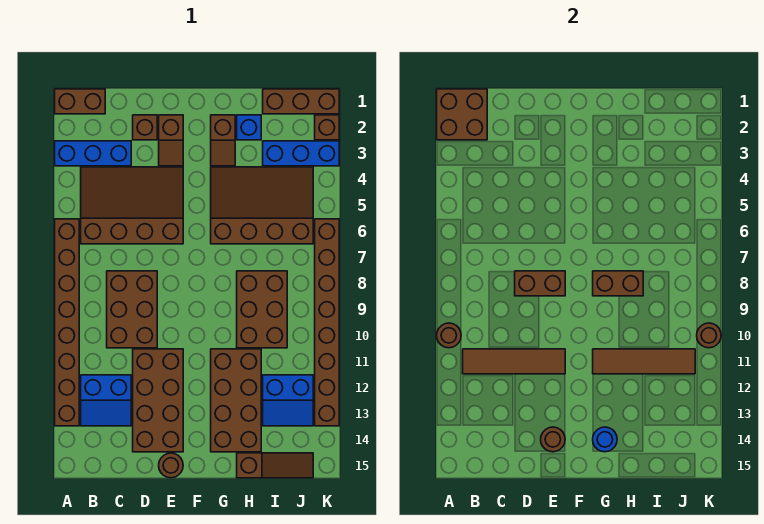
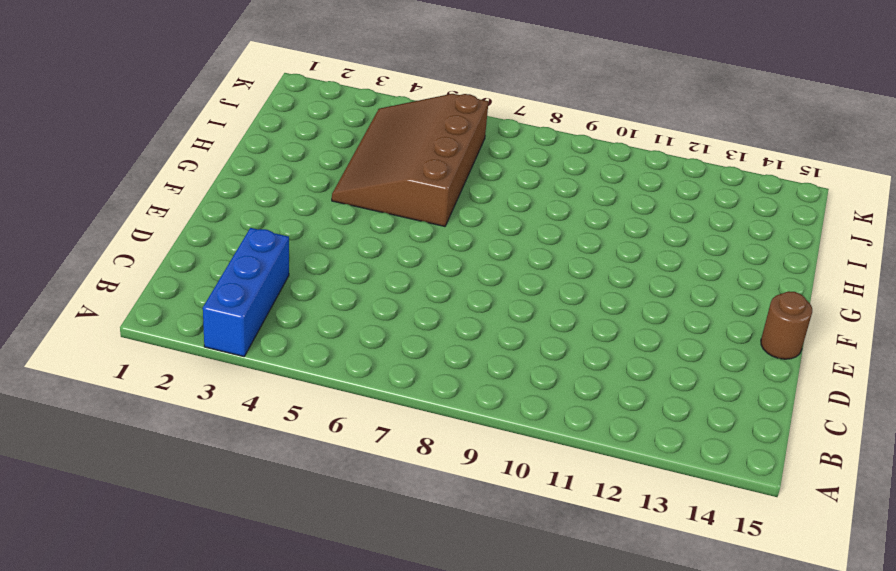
none -> brown 1x2 brick [55,89,105,114]
none -> brown 1x8 brick [55,219,79,426]
none -> brown 3x4 slope [81,167,183,244]
none -> blue 2x2 slope [81,375,131,426]

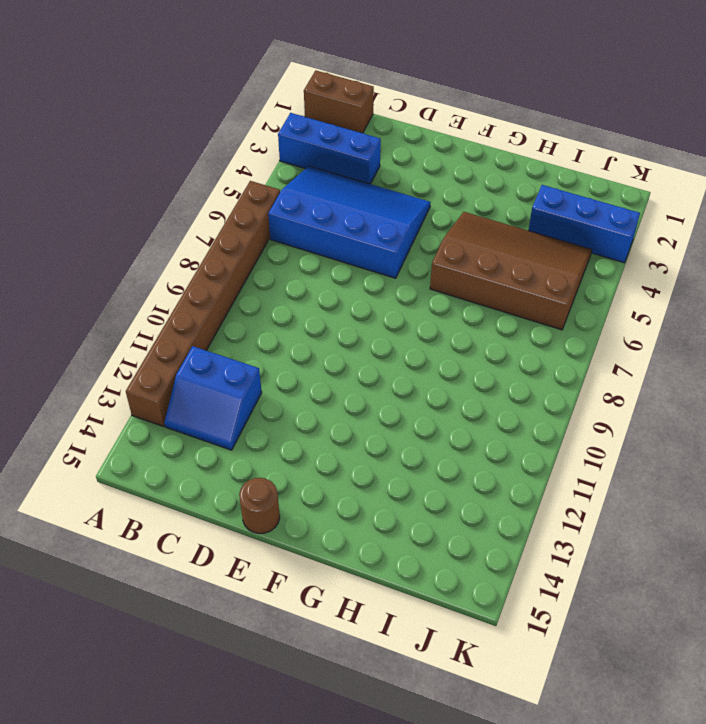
blue 3x4 slope [268,166,431,278] -> brown 3x4 slope [81,167,183,244]
none -> brown 2x3 brick [107,271,157,348]
none -> brown 1x1 brick [133,115,157,140]
none -> brown 2x4 brick [133,349,183,452]
none -> brown 1x2 slope [159,115,183,166]

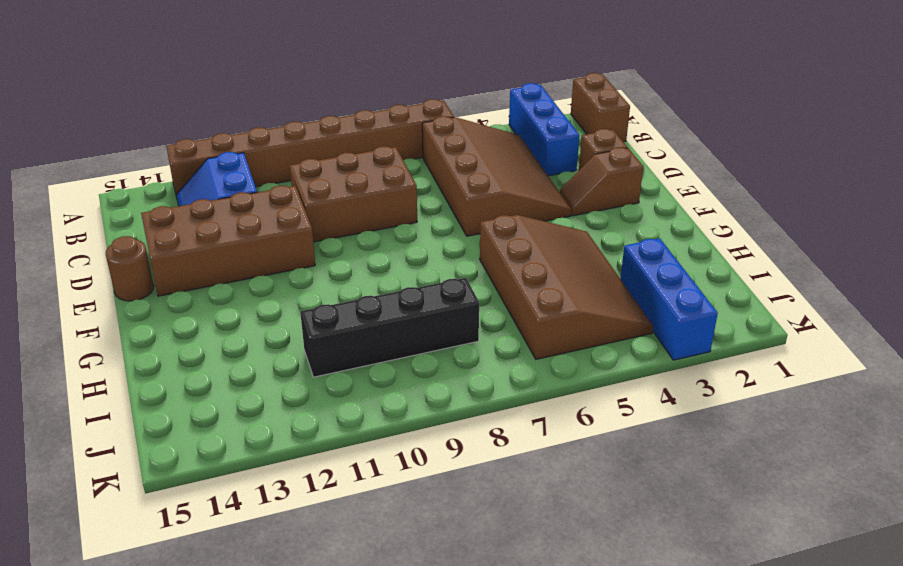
black 1x4 brick [300,278,479,377] -> brown 2x3 brick [237,271,287,348]
none -> brown 1x2 slope [211,115,235,166]
none -> brown 2x4 brick [211,349,261,452]
none -> blue 1x1 brick [237,115,261,140]
none -> brown 1x3 slope [237,453,313,478]

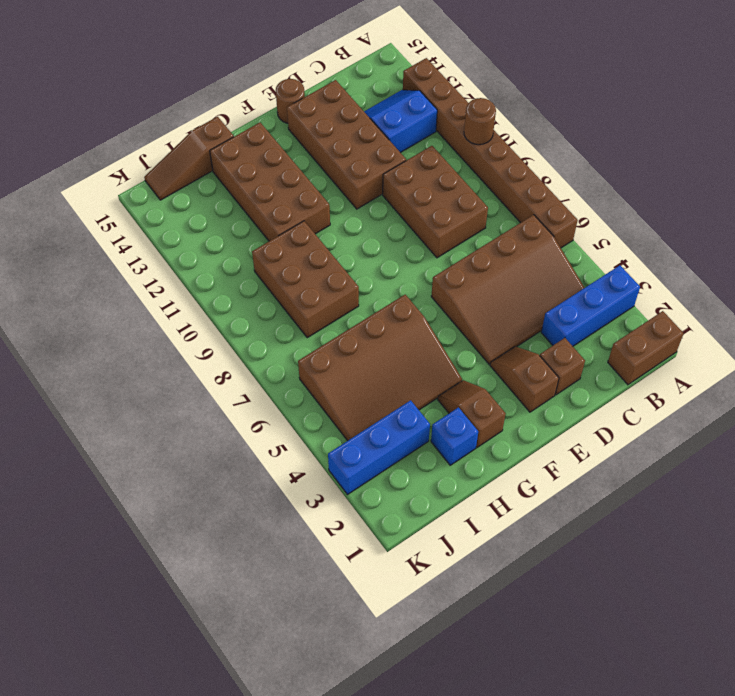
none -> brown 1x3 brick [263,89,339,114]
none -> blue 2x2 slope [263,375,313,426]
none -> brown 1x1 brick [315,115,339,140]
none -> brown 1x8 brick [315,219,339,426]

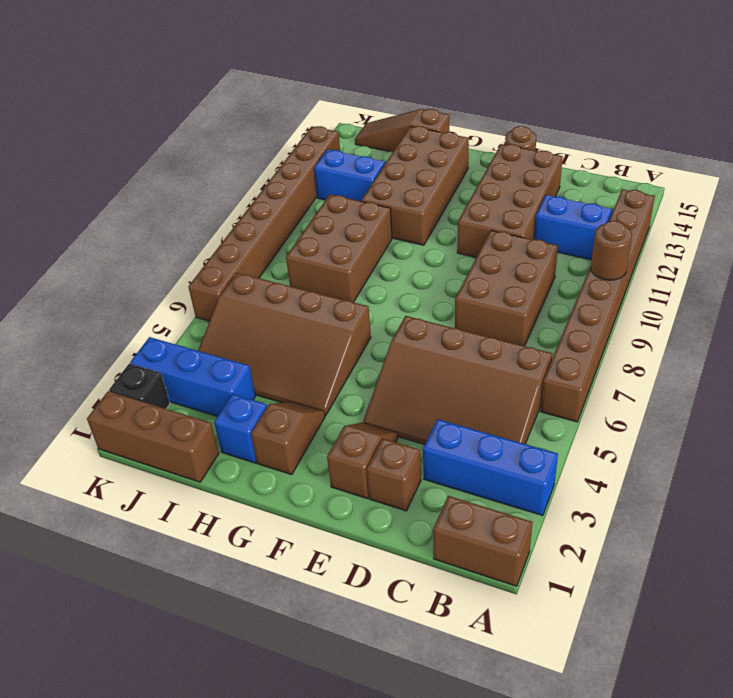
black 1x1 brick [109,364,170,409] -> brown 1x1 brick [315,115,339,140]
none -> brown 2x2 brick [437,89,487,140]
none -> brown 1x4 tile [463,349,565,374]
none -> brown 1x2 brick [515,271,565,296]
none -> brown 1x1 round brick [541,427,565,452]

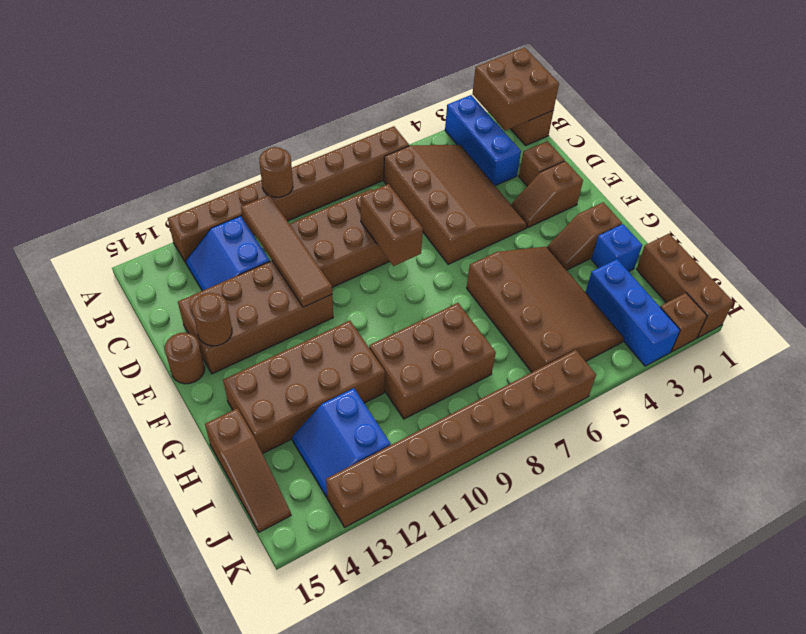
none -> brown 1x2 brick [593,271,643,296]
none -> brown 1x4 tile [593,349,695,374]
none -> blue 1x1 round brick [593,427,617,452]
none -> brown 1x1 round brick [697,323,721,348]

